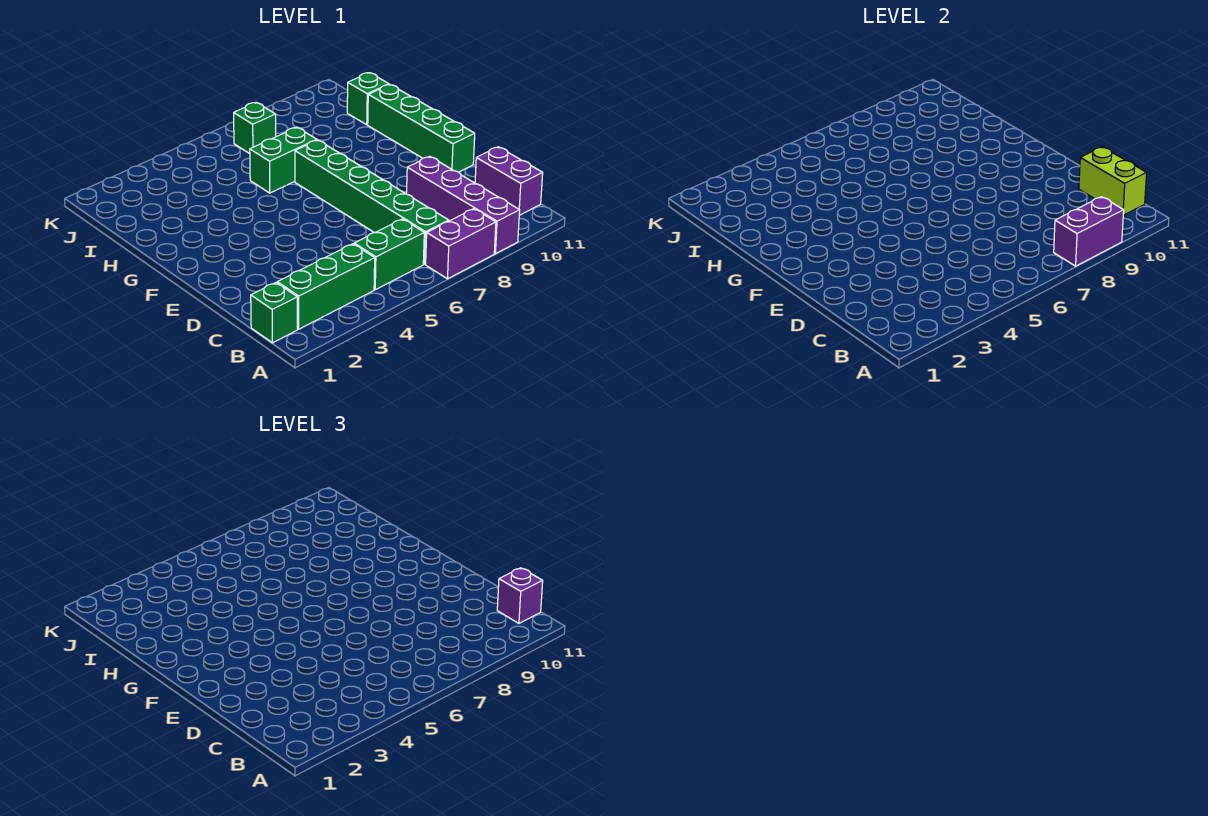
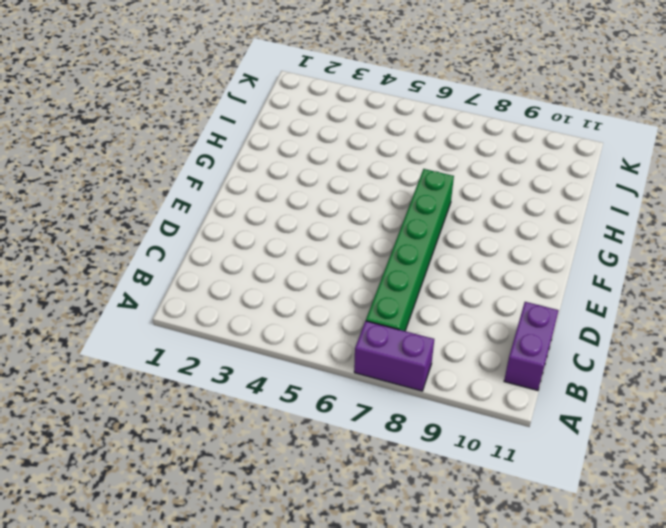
none -> purple 1x4 brick [407,156,520,254]
none -> green 1x1 brick [251,283,297,343]
none -> green 1x3 brick [277,244,375,329]

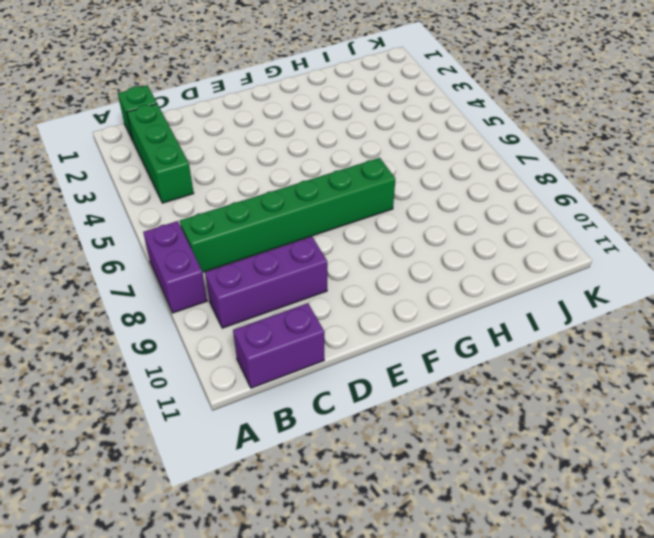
purple 1x3 brick [205,237,327,328] -> purple 1x4 brick [407,156,520,254]
none -> green 1x2 brick [354,219,424,290]
none -> green 1x4 brick [368,85,475,172]
none -> green 1x2 brick [250,127,317,193]

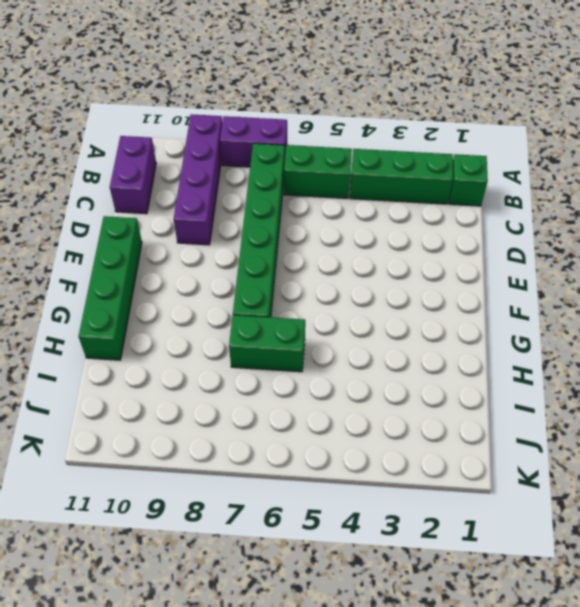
none -> green 1x1 brick [347,73,389,125]
none -> green 1x1 brick [234,102,276,154]
none -> purple 1x2 brick [1054,197,1124,266]

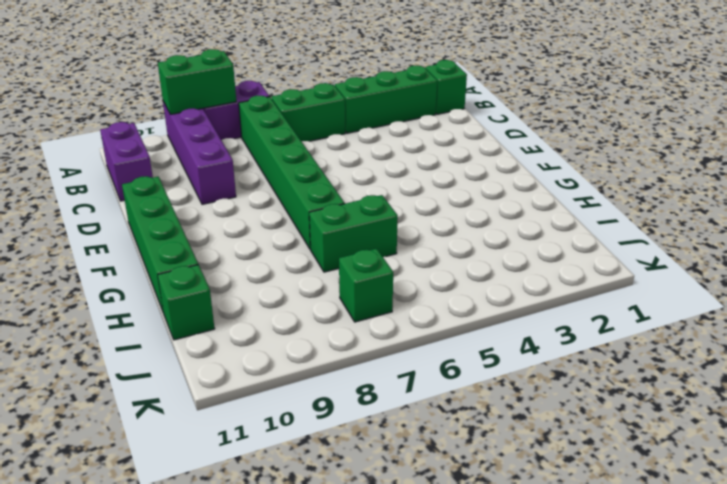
green 1x2 brick [158,49,236,114] -> purple 1x2 brick [1054,197,1124,266]
none -> lime 1x2 brick [1079,147,1147,215]
none -> purple 1x1 brick [497,568,543,623]

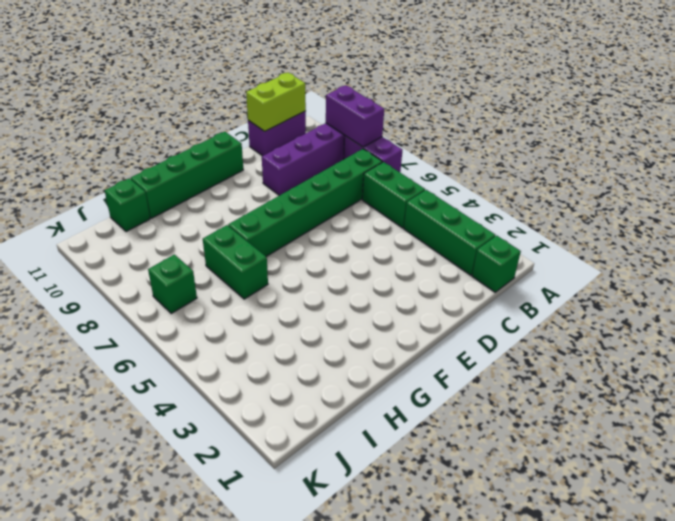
none -> purple 1x1 brick [497,568,543,623]

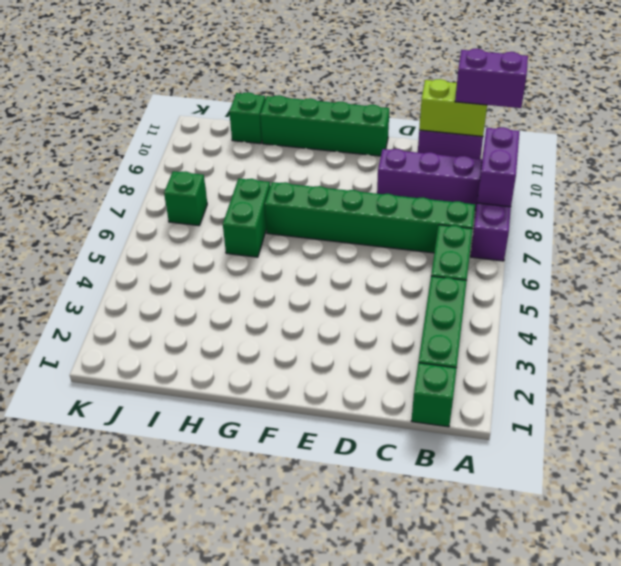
purple 1x2 brick [455,49,528,108] -> purple 1x1 brick [497,568,543,623]

